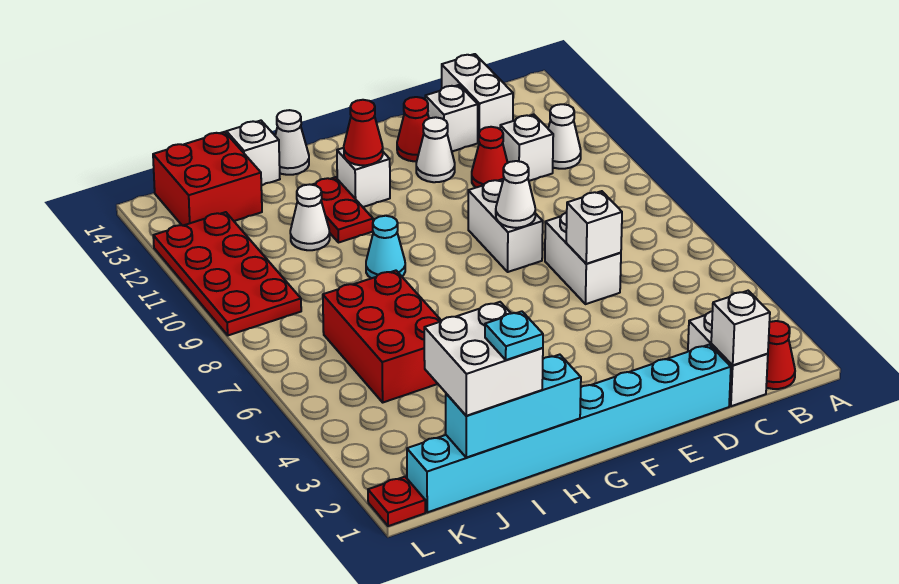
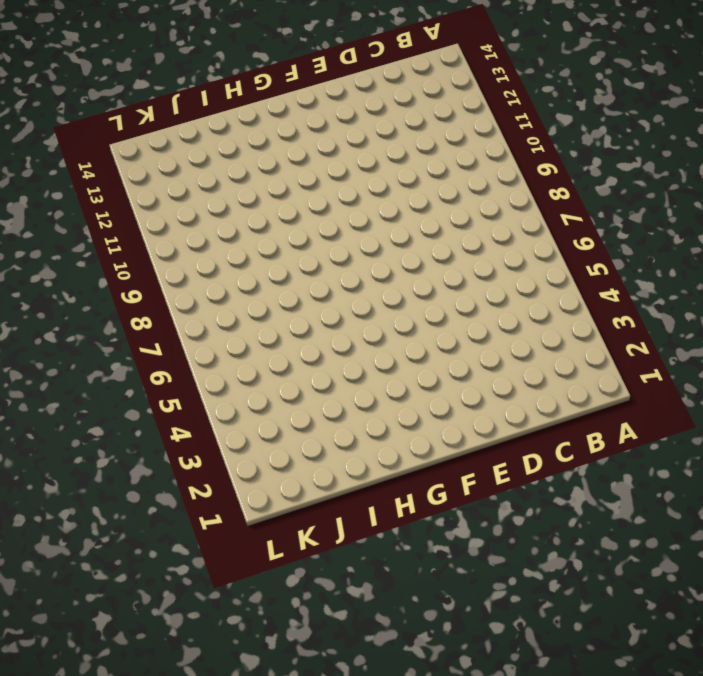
none -> red 1x1 cone [766,321,795,389]
none -> white 1x1 cone [548,104,581,169]
none -> white 1x2 brick [688,311,768,406]

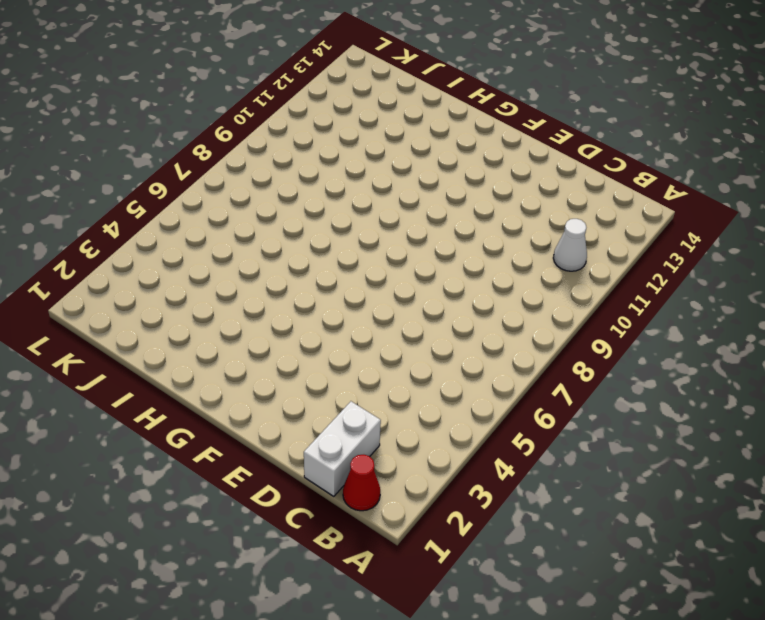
none -> white 1x1 brick [500,115,553,181]
none -> white 1x2 brick [442,54,513,142]
none -> cyan 1x8 brick [407,345,731,512]

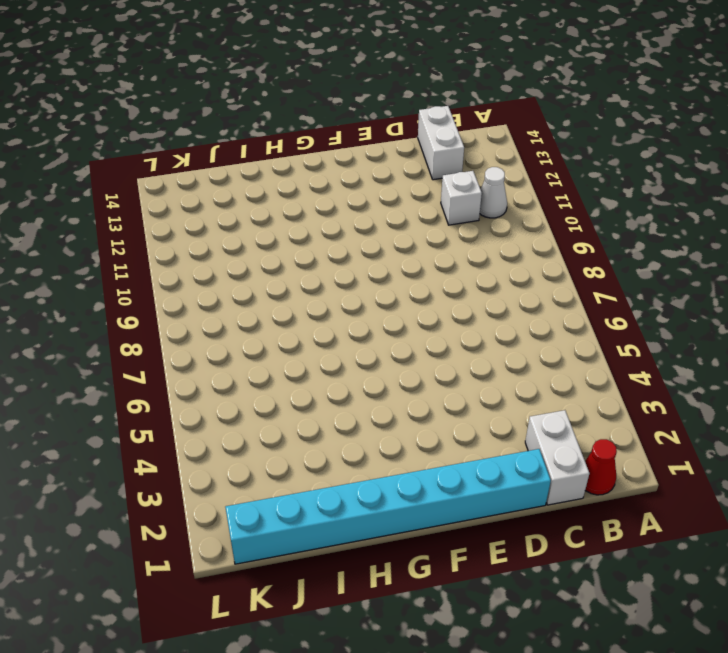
none -> white 1x2 brick [545,212,621,304]
none -> red 1x1 cone [472,127,508,187]
none -> white 1x1 brick [425,85,478,151]

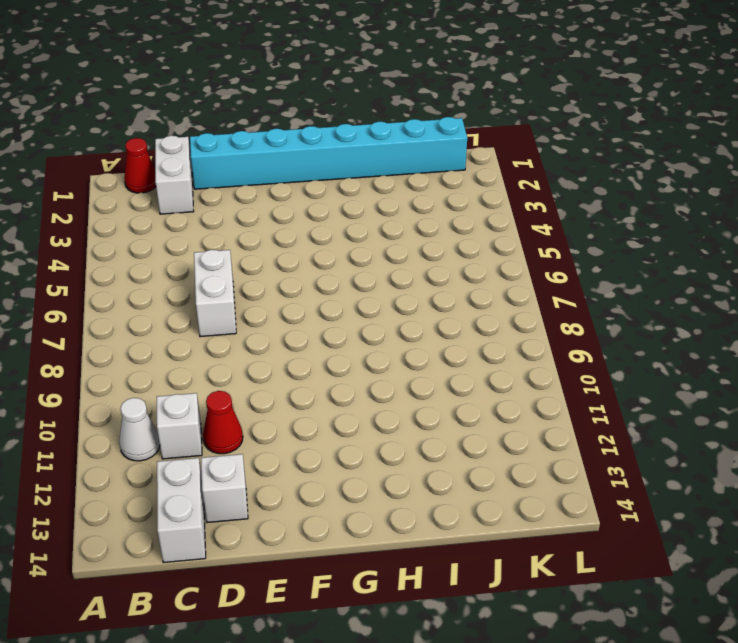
none -> white 1x2 brick [468,179,543,272]
none -> white 1x1 cone [416,117,455,182]
none -> red 1x1 cone [397,97,429,161]

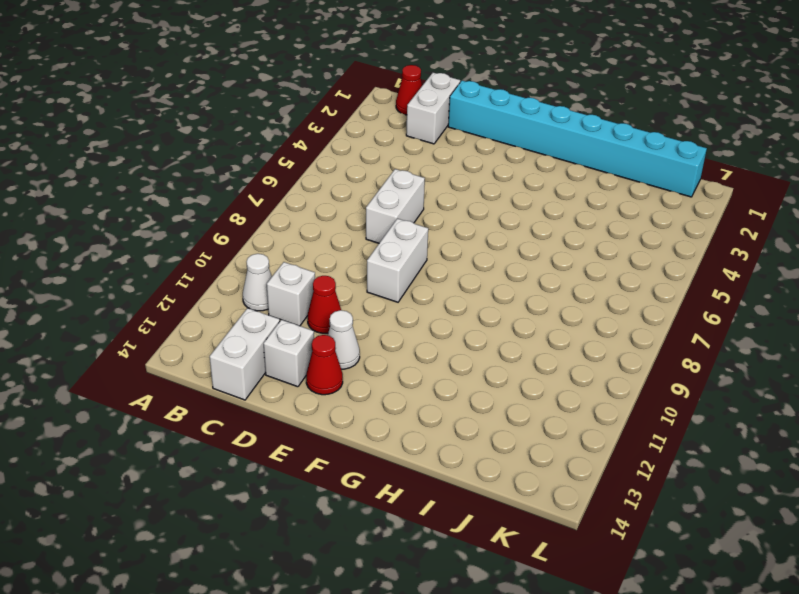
none -> white 1x1 brick [337,148,390,207]
none -> cyan 1x1 cone [366,216,405,278]
none -> red 1x2 plate [312,177,373,243]

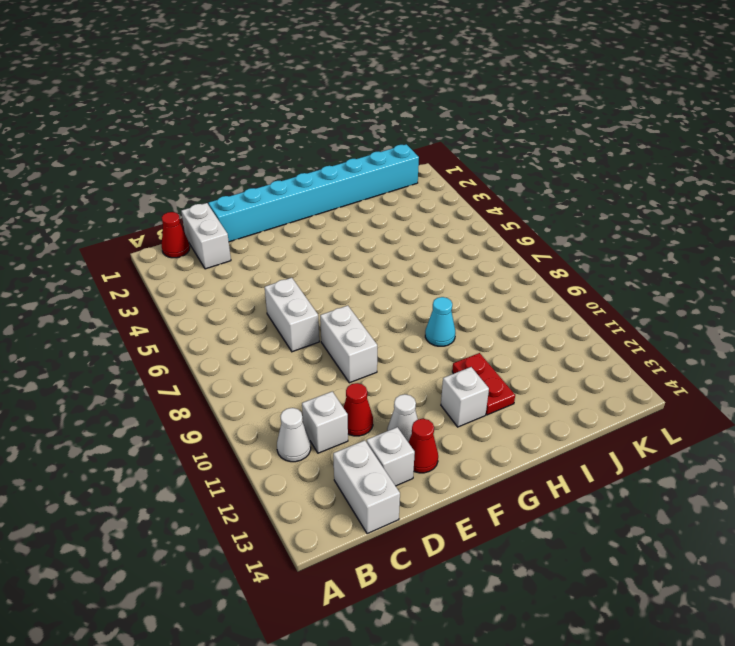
none -> white 1x1 cone [275,110,309,175]
none -> red 2x3 brick [323,271,441,402]
none -> white 1x1 cone [290,184,330,250]

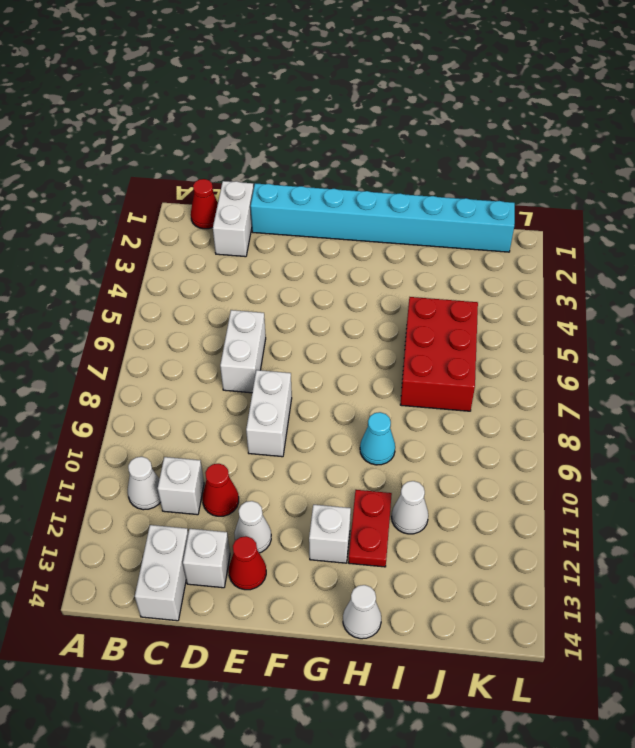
none -> white 1x1 brick [227,121,280,185]
none -> red 2x2 brick [153,132,262,226]
none -> red 2x4 plate [153,212,301,335]

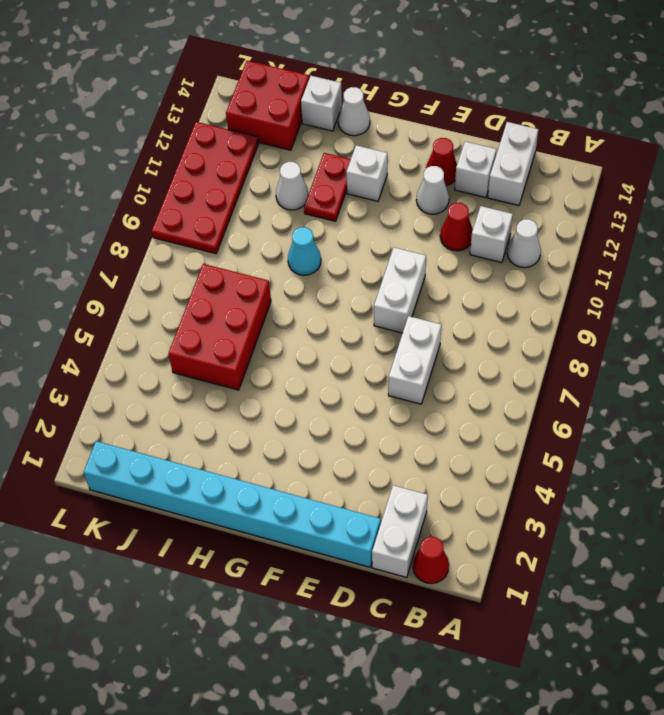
none -> red 1x1 plate [368,477,425,526]
none -> white 1x1 brick [711,291,770,365]
none -> white 1x1 brick [566,191,622,264]

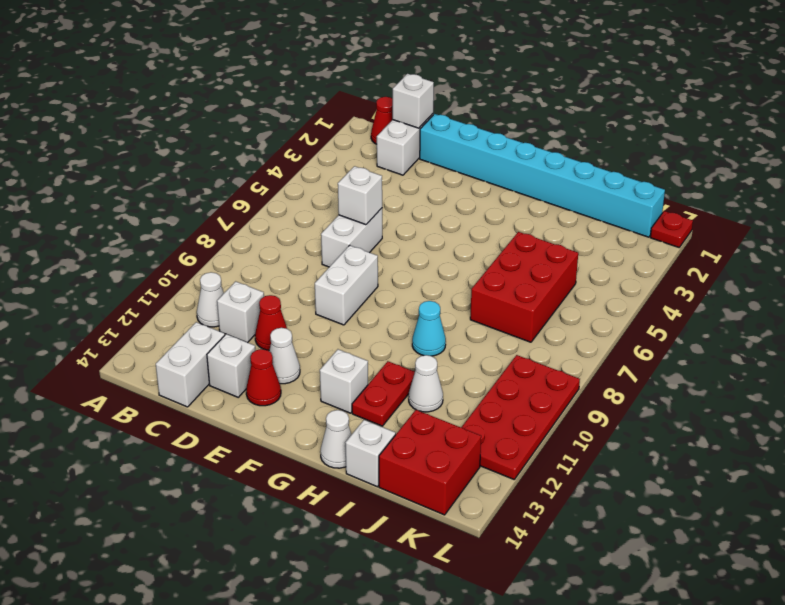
none -> white 1x1 cone [496,161,535,228]
none -> red 1x1 cone [344,100,383,165]
none -> cyan 1x3 brick [446,355,581,458]

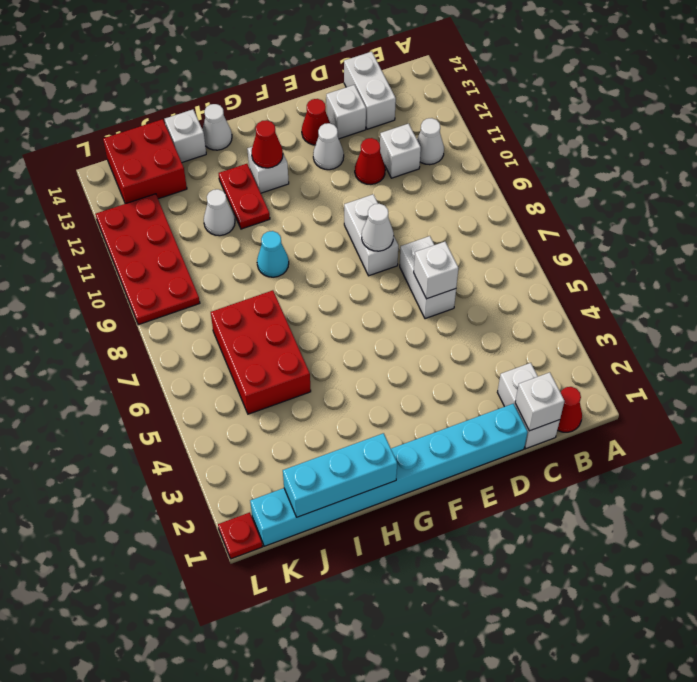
none -> white 2x2 brick [424,302,543,416]
none -> cyan 1x1 plate [485,311,543,360]

